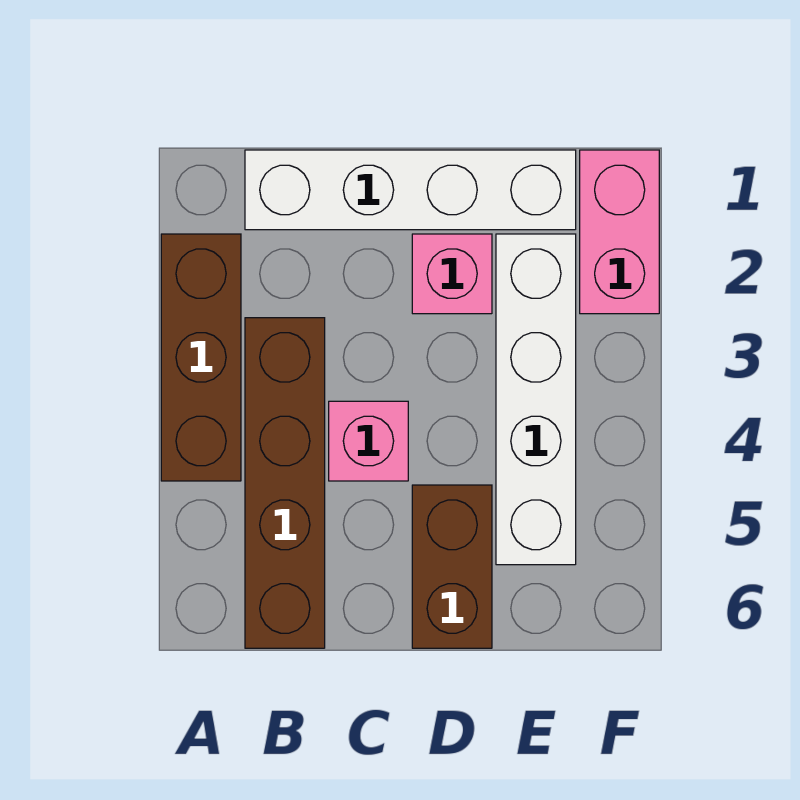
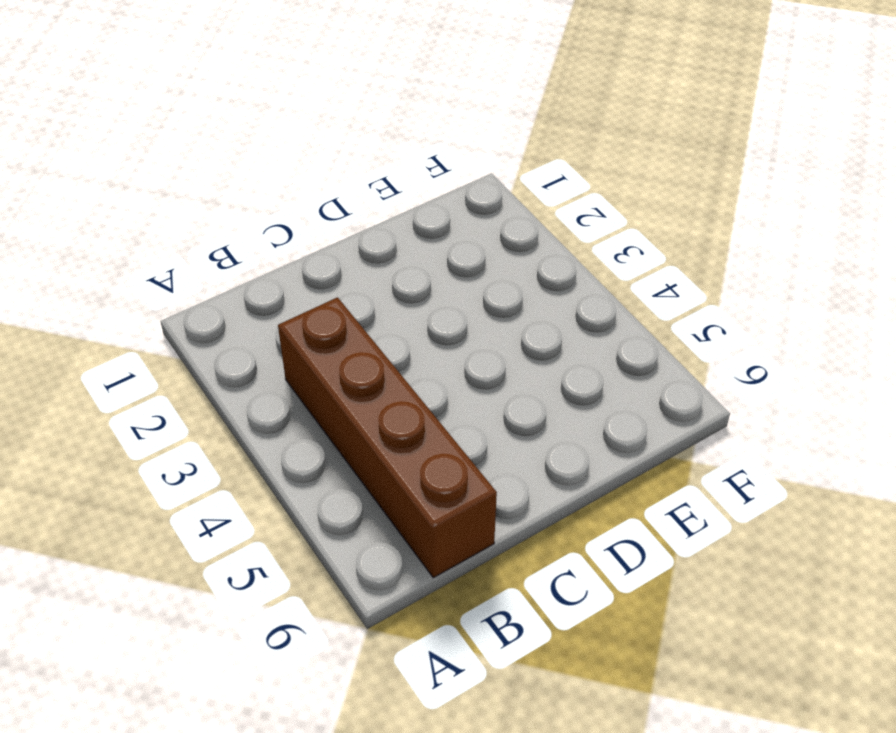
none -> brown 1x3 brick [161,234,241,481]
none -> white 1x4 brick [245,150,576,230]

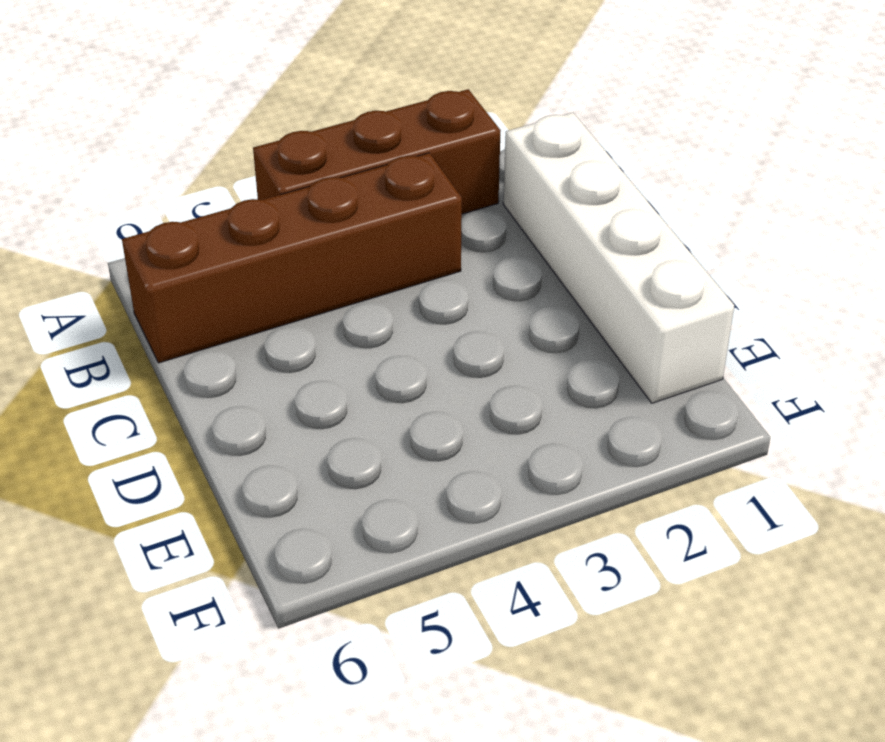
none -> pink 1x1 brick [329,401,408,481]
none -> pink 1x1 brick [412,234,492,314]

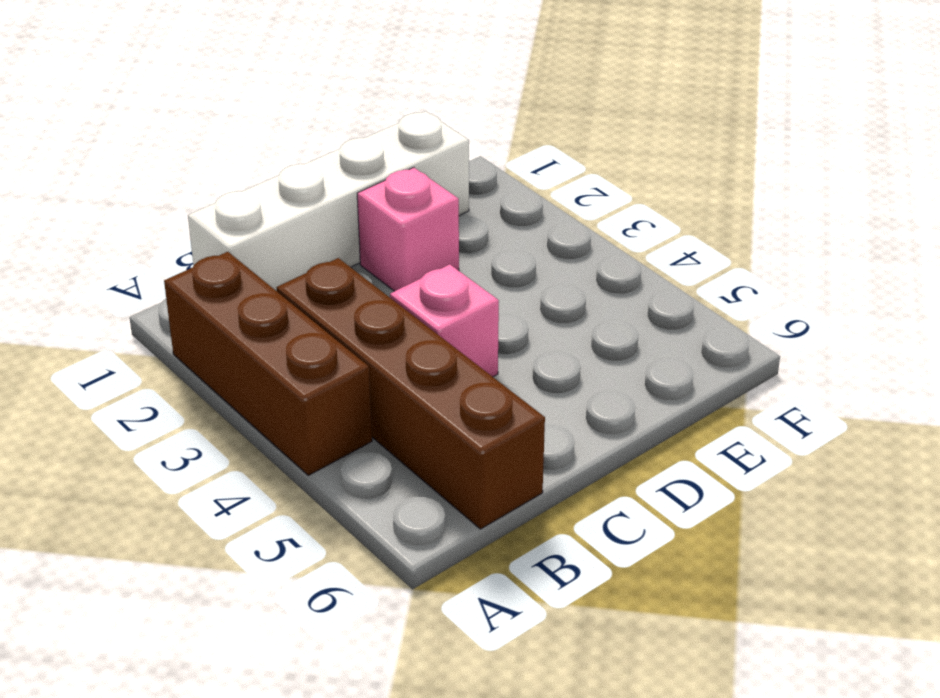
none -> brown 1x2 brick [412,485,492,648]
none -> white 1x4 brick [496,234,576,565]

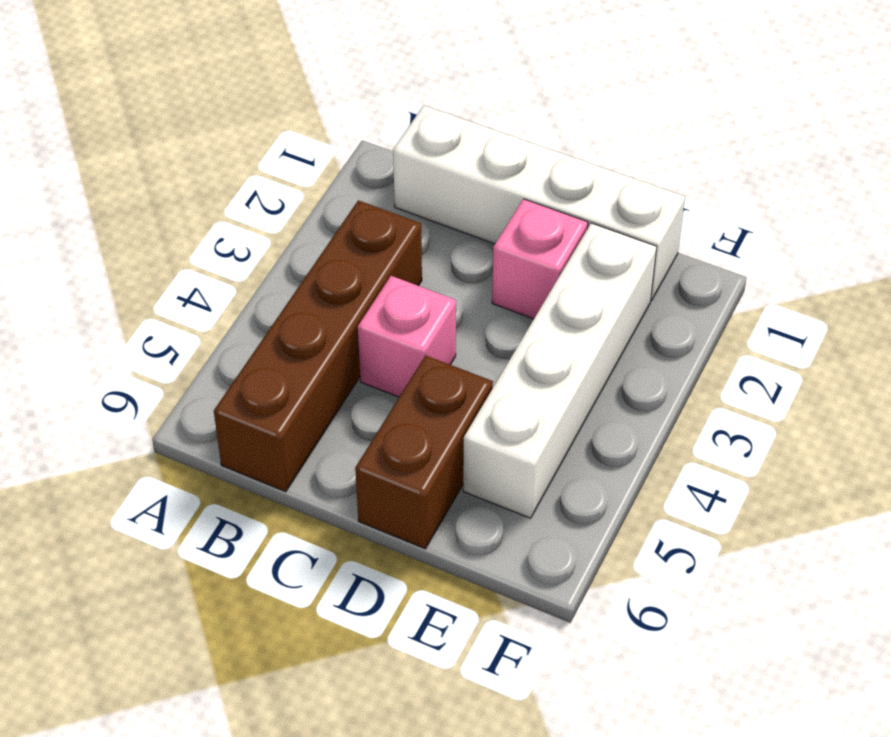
none -> brown 1x3 brick [161,234,241,481]
none -> pink 1x2 brick [580,150,659,314]

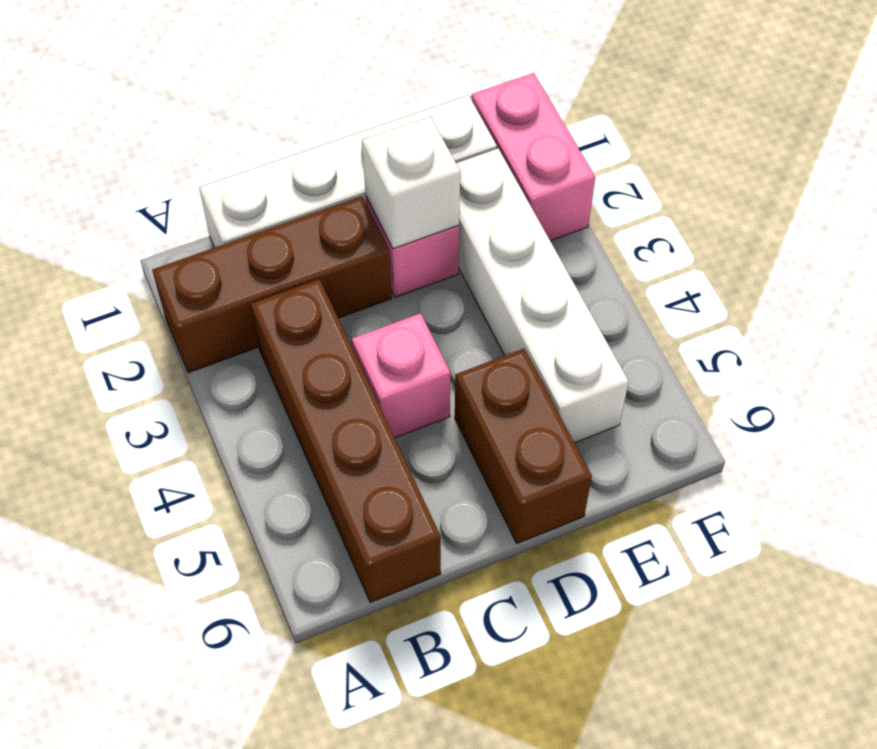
brown 1x3 brick [152,196,392,373] -> brown 1x3 brick turned to [161,234,241,481]
white 1x1 brick [362,116,460,249] -> none

